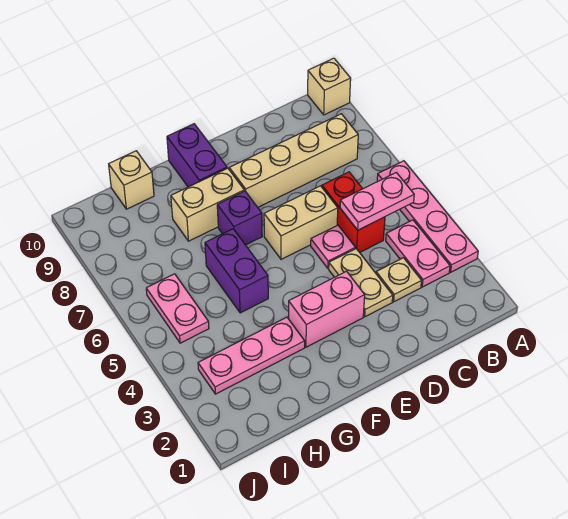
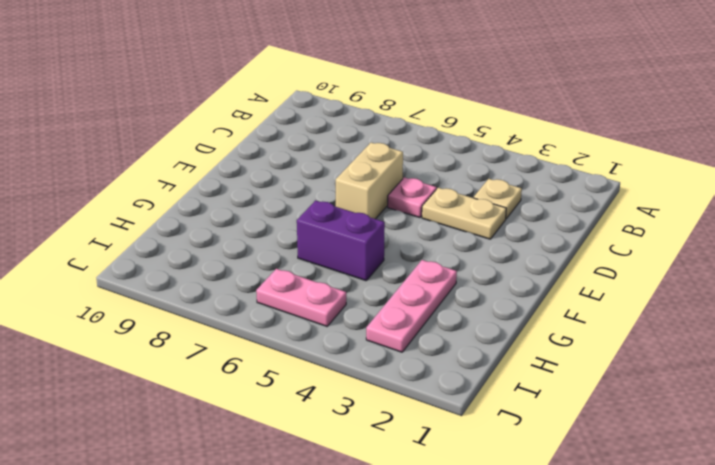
none -> pink 1x4 plate [377,161,478,272]
none -> tan 1x1 brick [308,58,351,115]
none -> pink 1x2 plate [386,220,450,287]

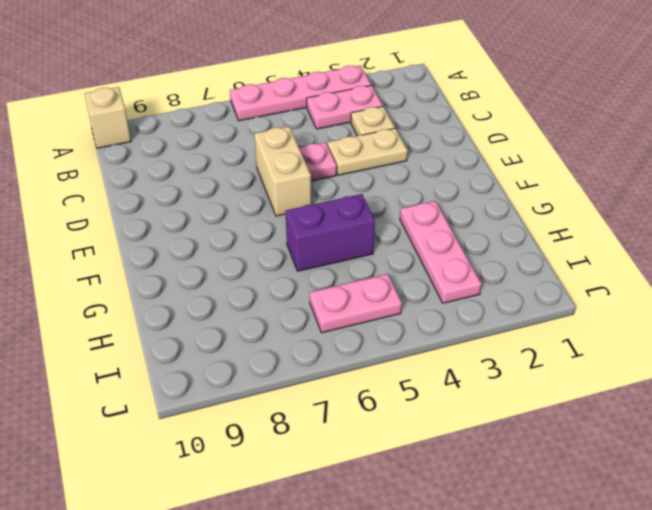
none -> tan 1x4 brick [229,114,358,207]
none -> red 1x2 brick [322,172,385,252]
none -> pink 1x2 brick [289,271,365,347]

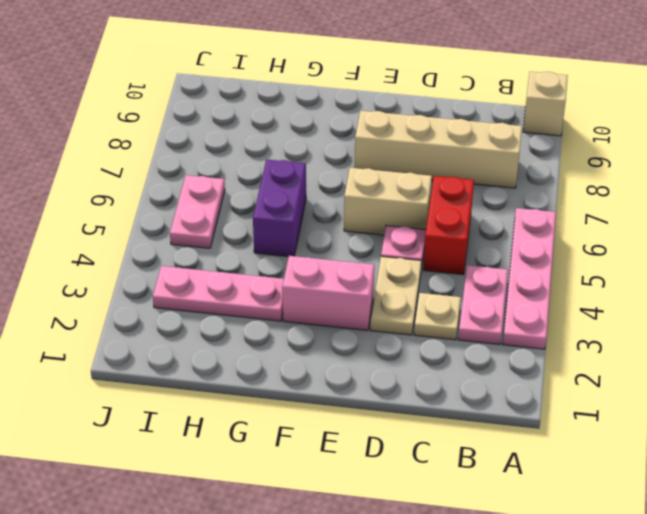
none -> purple 1x1 brick [217,191,262,245]
none -> tan 1x2 brick [171,168,244,241]
none -> purple 1x2 brick [167,124,227,187]

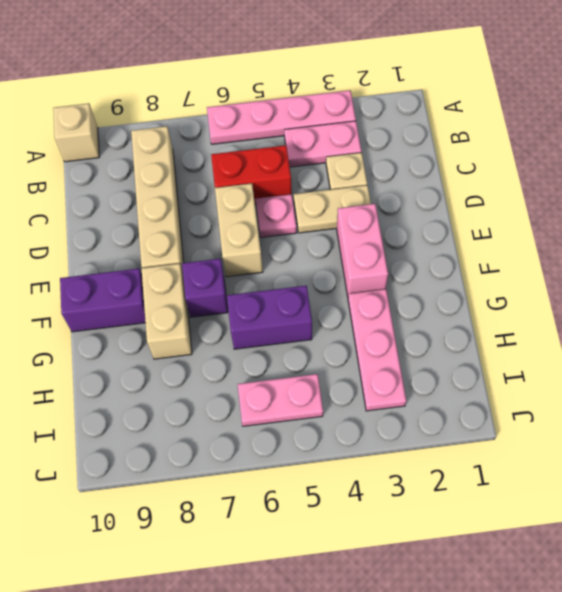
none -> tan 1x1 brick [109,151,154,209]
none -> pink 1x2 plate [340,173,414,230]

